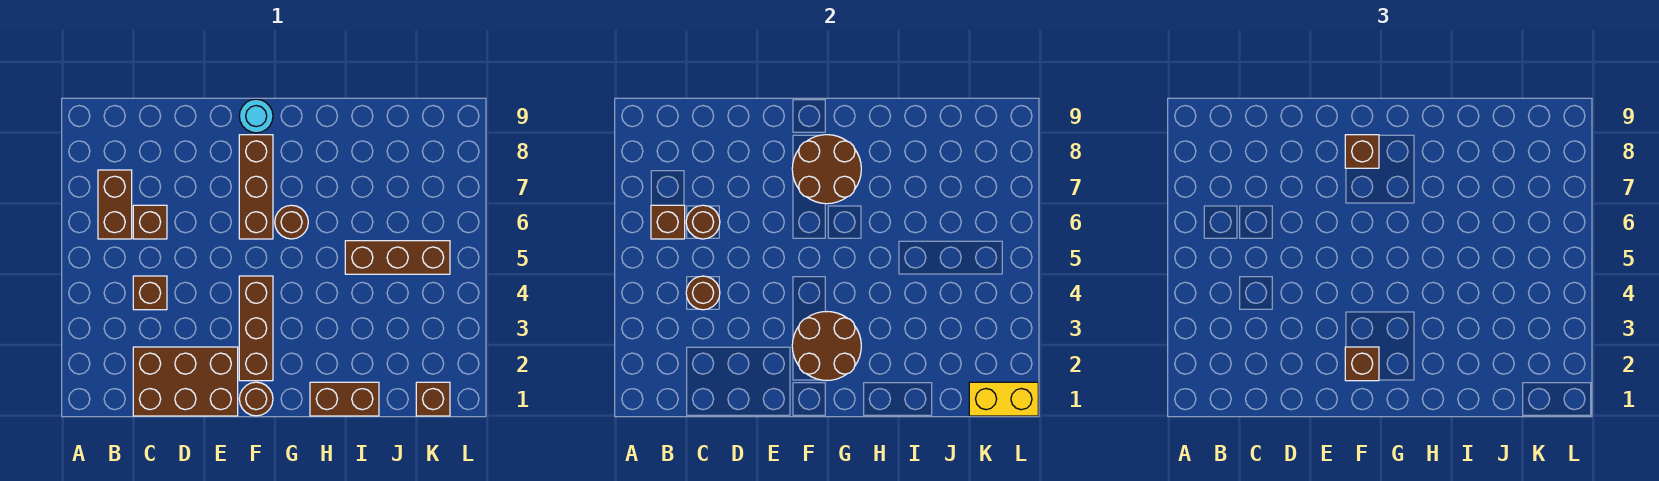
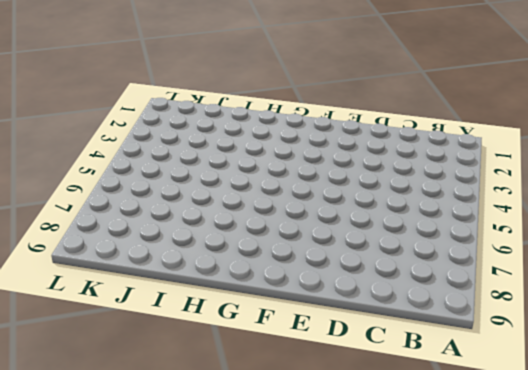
none -> brown 1x2 brick [98,170,132,239]
none -> brown 2x3 brick [133,347,238,416]
none -> brown 1x1 brick [133,276,167,310]

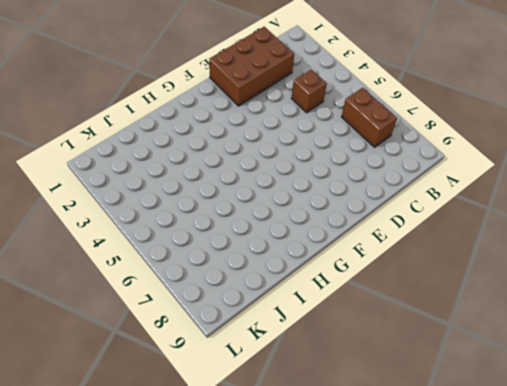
none -> brown 1x1 brick [133,205,167,239]
none -> brown 1x1 round brick [239,382,273,416]
none -> brown 1x3 brick [239,276,273,381]

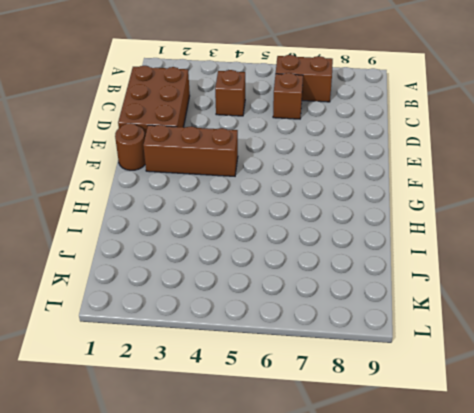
none -> brown 1x3 brick [239,135,273,239]
none -> cyan 1x1 round brick [239,99,273,133]
none -> brown 1x1 round brick [275,205,308,239]

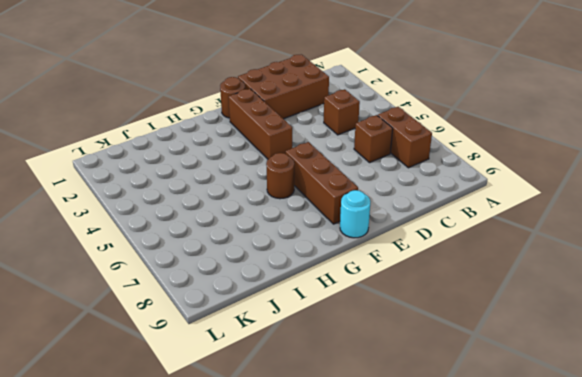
none -> brown 1x2 brick [310,382,379,416]
none -> brown 1x3 brick [345,241,450,274]
none -> brown 1x1 brick [416,382,450,416]

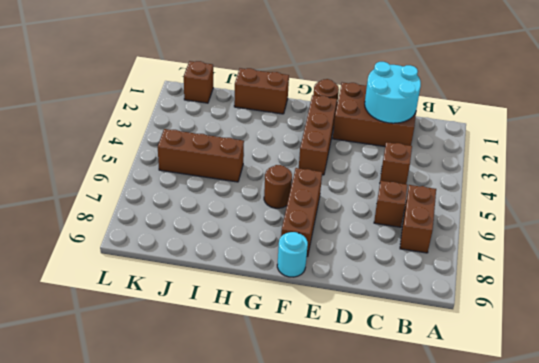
cyan 2x2 round brick [365,62,421,123] -> none
none -> brown 1x1 brick [651,205,685,239]
none -> brown 1x1 round brick [686,276,720,310]
none -> brown 1x1 round brick [686,205,720,239]

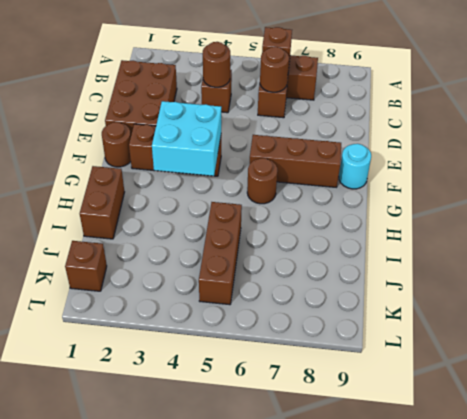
cyan 2x2 brick [152,101,221,176] -> brown 2x2 round brick [792,312,861,381]
none -> brown 2x2 round brick [792,135,861,204]
none -> yellow 1x2 brick [969,382,1038,416]
none -> brown 1x1 brick [1345,347,1379,381]

